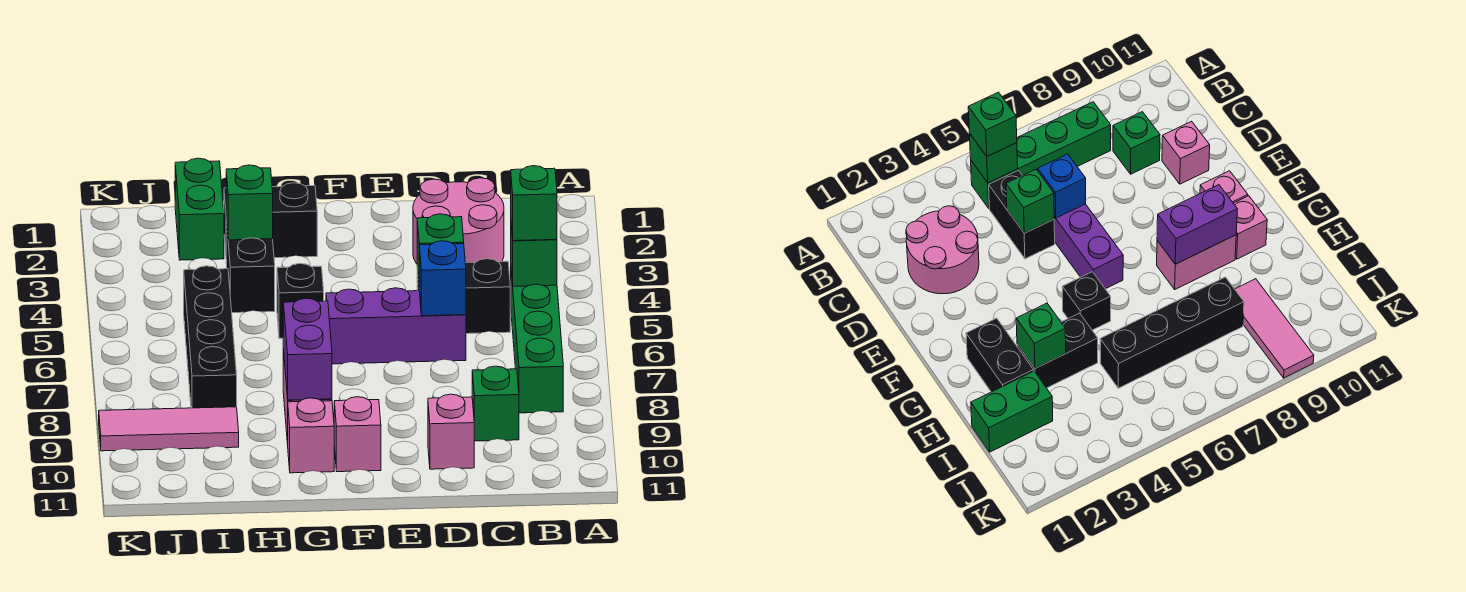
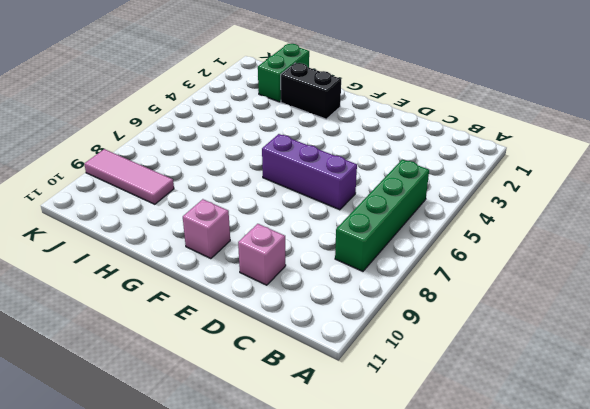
none -> pink 2x2 round brick [413,178,504,264]
none -> black 1x2 brick [417,259,510,334]
none -> green 1x1 brick [472,366,519,441]

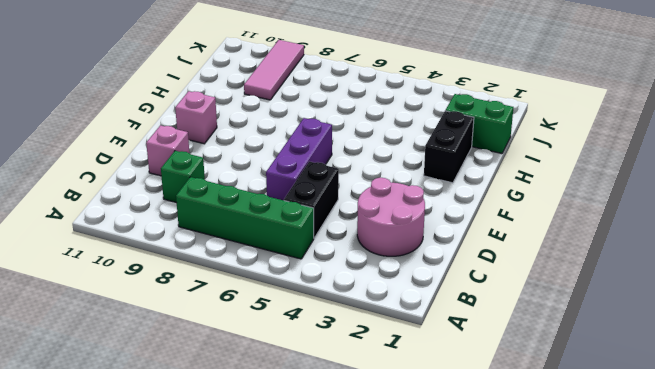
none -> black 1x1 brick [277,264,324,338]
none -> pink 1x2 brick [1157,235,1236,289]
none -> pink 1x1 brick [288,398,334,473]

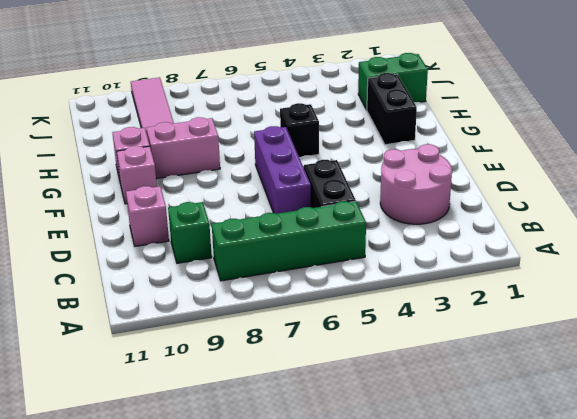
none -> black 1x2 brick [226,219,275,313]
none -> black 1x4 brick [184,266,237,408]
none -> green 1x1 brick [511,226,557,286]

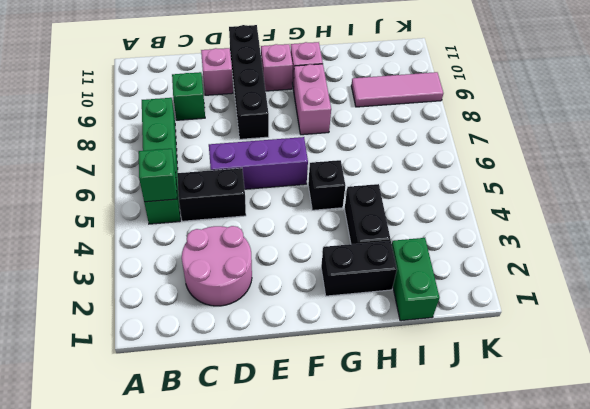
black 1x4 brick [229,25,269,139] -> black 1x4 brick moved to [184,266,237,408]
none -> green 1x1 brick [417,214,464,280]
none -> blue 1x1 brick [419,241,466,316]
none -> purple 1x2 brick [283,298,332,400]

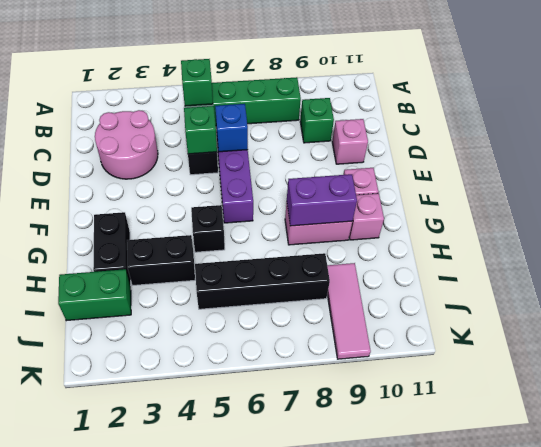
none -> green 1x1 brick [226,165,273,240]
none -> green 1x1 brick [511,166,557,241]

